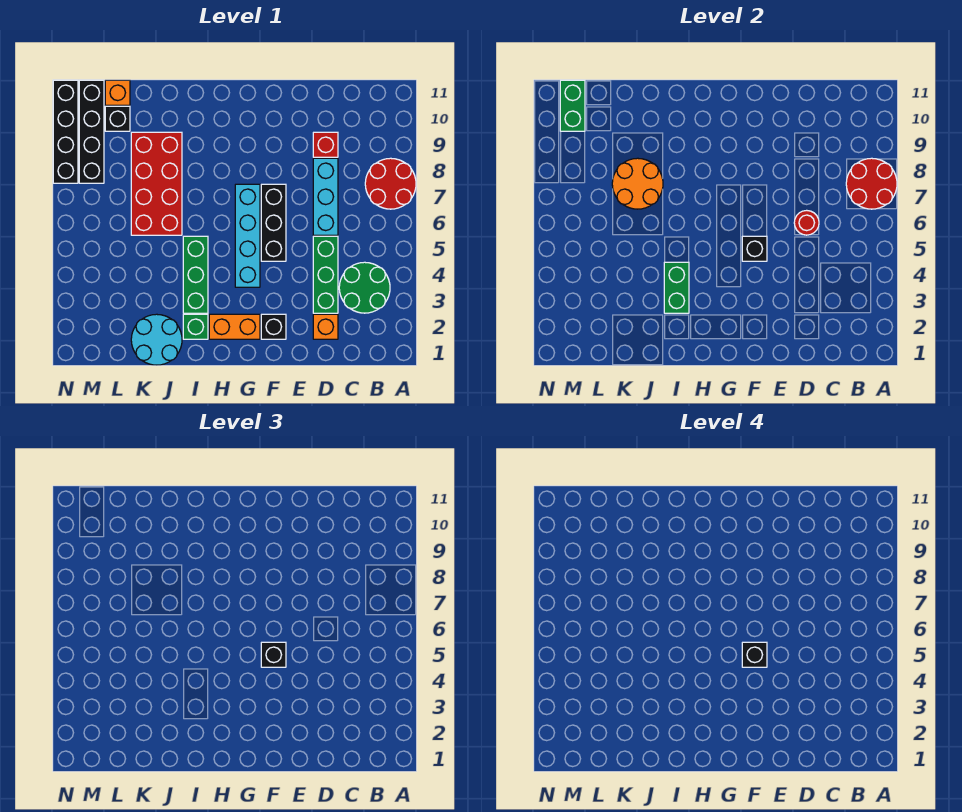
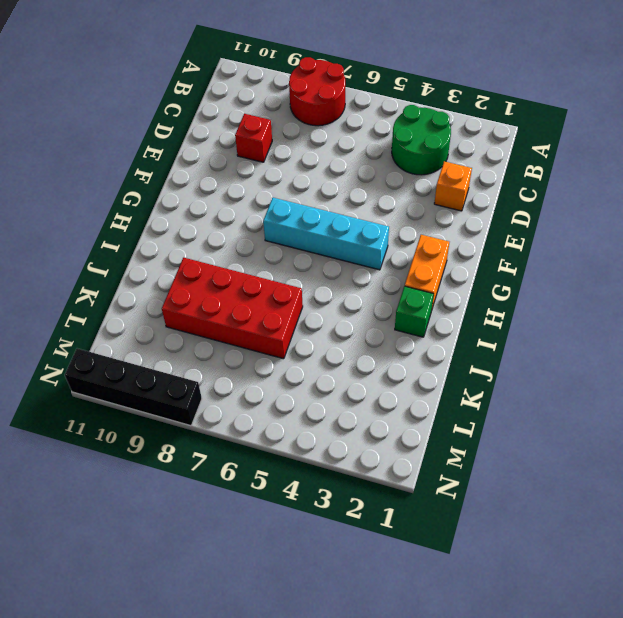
none -> green 1x3 brick [313,236,338,313]
none -> cyan 1x3 brick [313,158,338,235]
none -> black 1x1 brick [261,314,286,339]

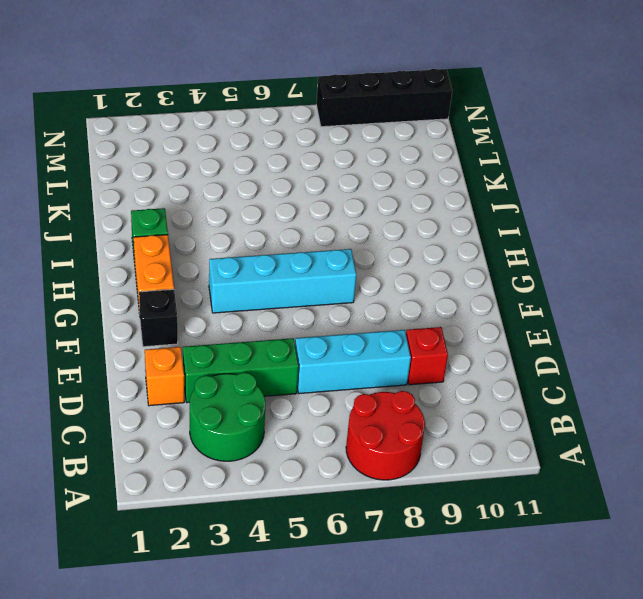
none -> black 1x3 brick [261,184,286,261]
none -> green 1x3 brick [183,236,208,313]
none -> cyan 2x2 round brick [131,314,182,365]

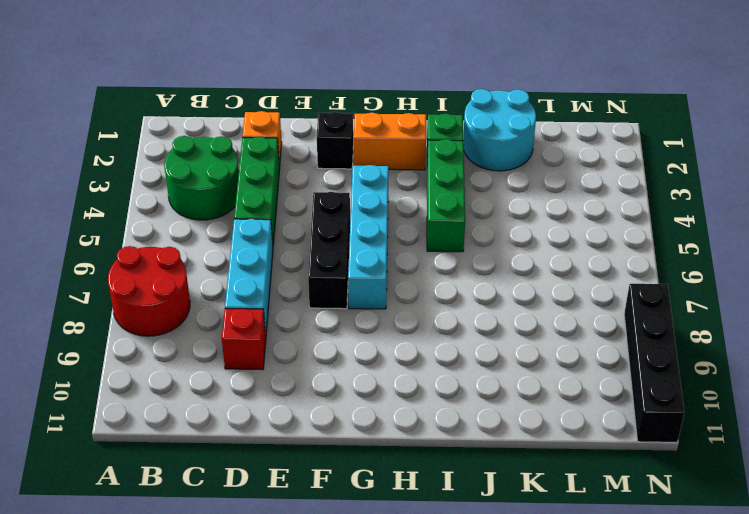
none -> red 2x4 brick [131,132,182,235]
none -> black 1x1 brick [105,106,130,131]
none -> orange 1x1 brick [105,80,130,105]

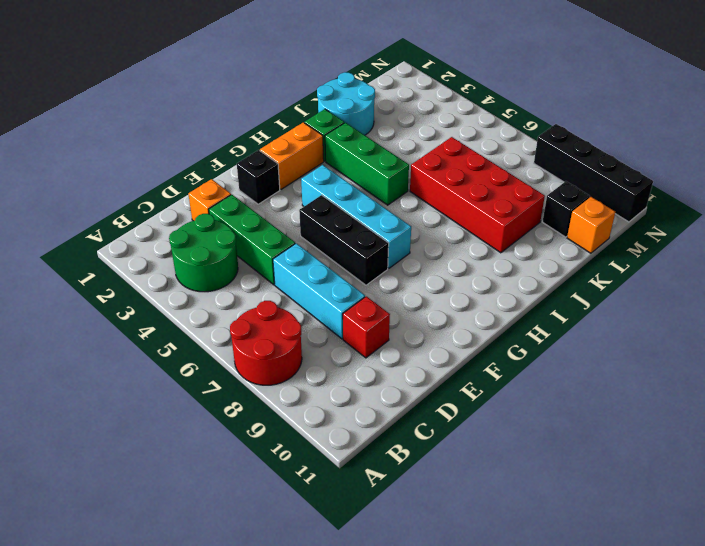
none -> black 1x4 brick [79,80,104,183]
none -> red 2x2 round brick [846,158,897,209]
none -> red 1x1 round brick [794,210,819,235]

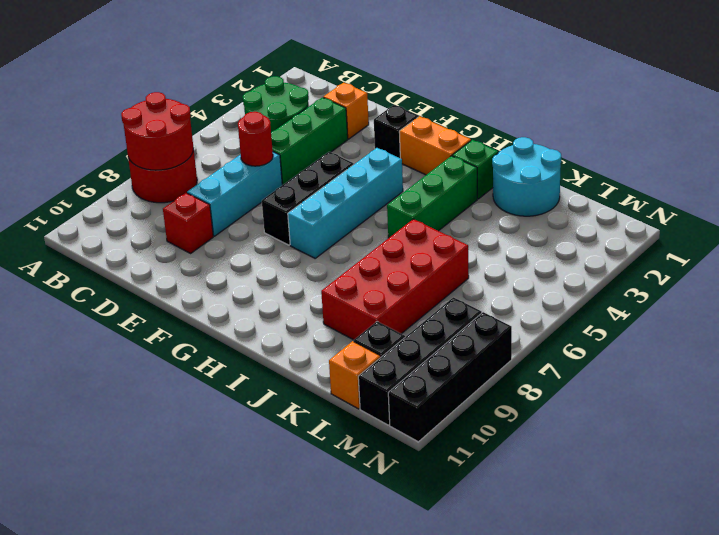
none -> black 1x1 brick [742,236,767,261]
none -> green 1x2 brick [664,262,689,313]
none -> orange 2x2 round brick [612,158,663,209]

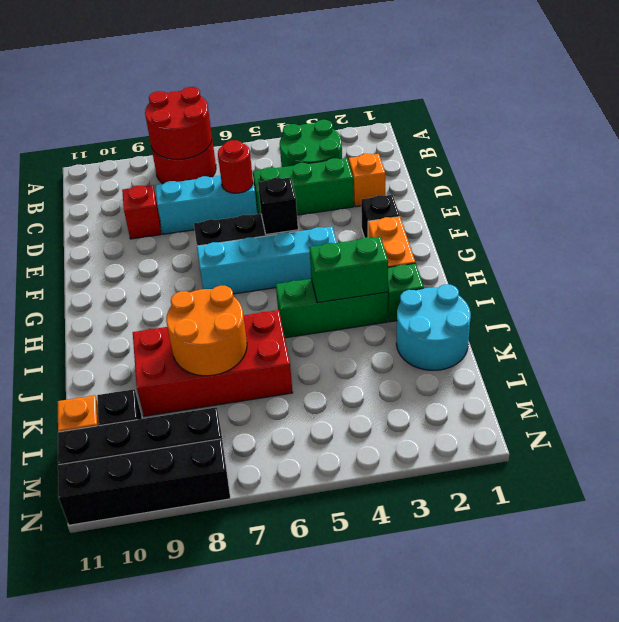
none -> green 1x2 brick [560,80,585,131]
none -> black 1x1 brick [261,642,286,667]
none -> black 1x1 brick [742,642,767,667]

